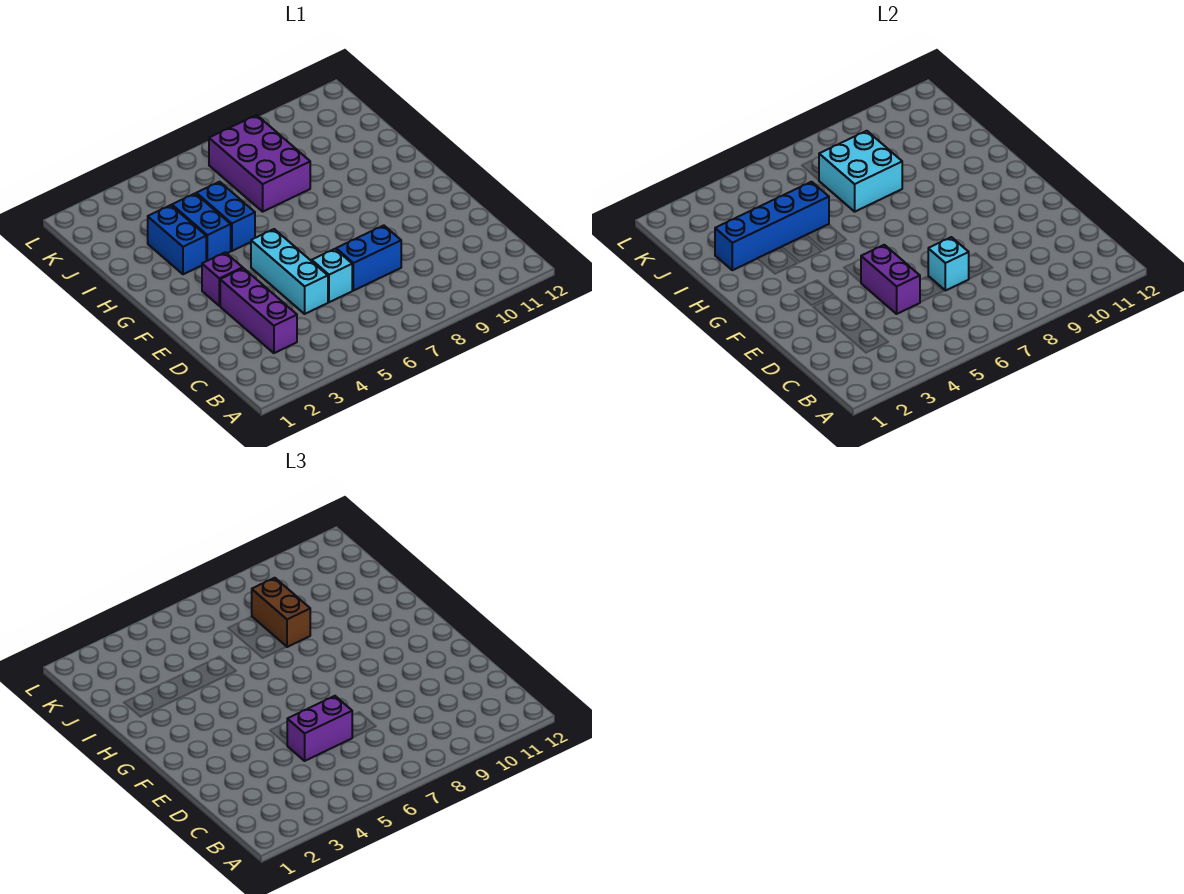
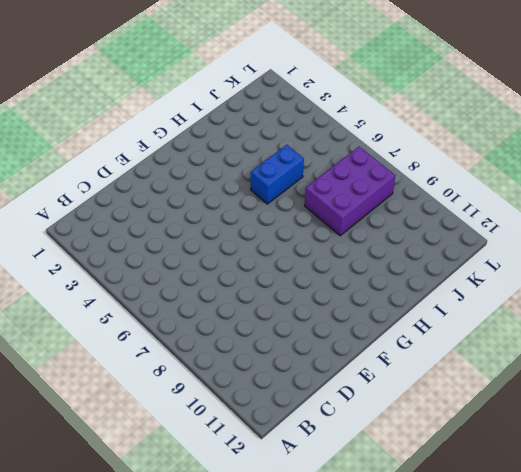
none -> purple 1x3 brick [220,268,297,353]
none -> cyan 1x3 brick [251,229,328,314]
none -> cyan 1x1 brick [312,249,352,302]

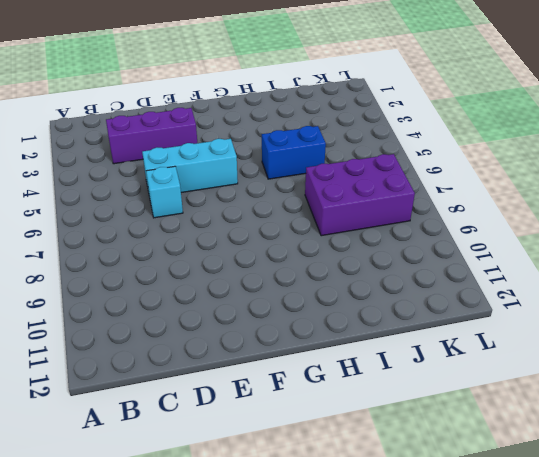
none -> blue 1x2 brick [336,225,401,291]
none -> purple 1x1 brick [202,252,243,306]
none -> blue 1x2 brick [148,205,206,274]

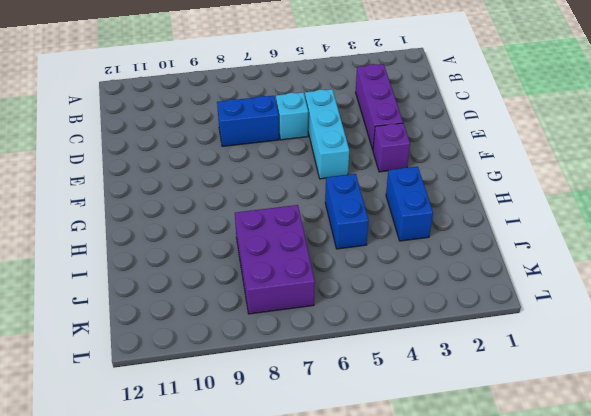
none -> blue 1x2 brick [172,193,231,261]
none -> purple 1x2 brick [861,245,920,314]
none -> cyan 1x1 brick [928,237,969,291]

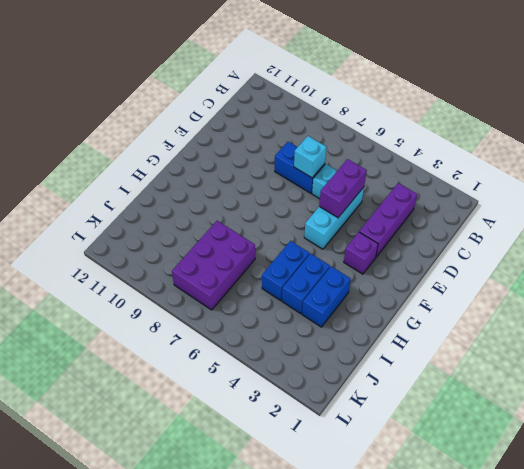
none -> blue 1x4 brick [715,182,829,270]
none -> cyan 2x2 brick [819,131,902,212]
none -> purple 1x2 brick [287,696,352,761]

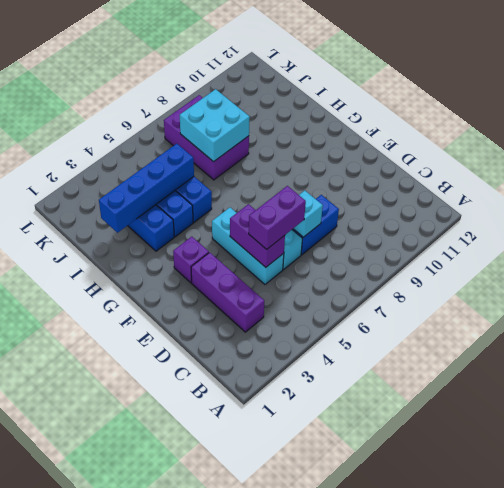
none -> brown 1x2 brick [252,578,310,647]

